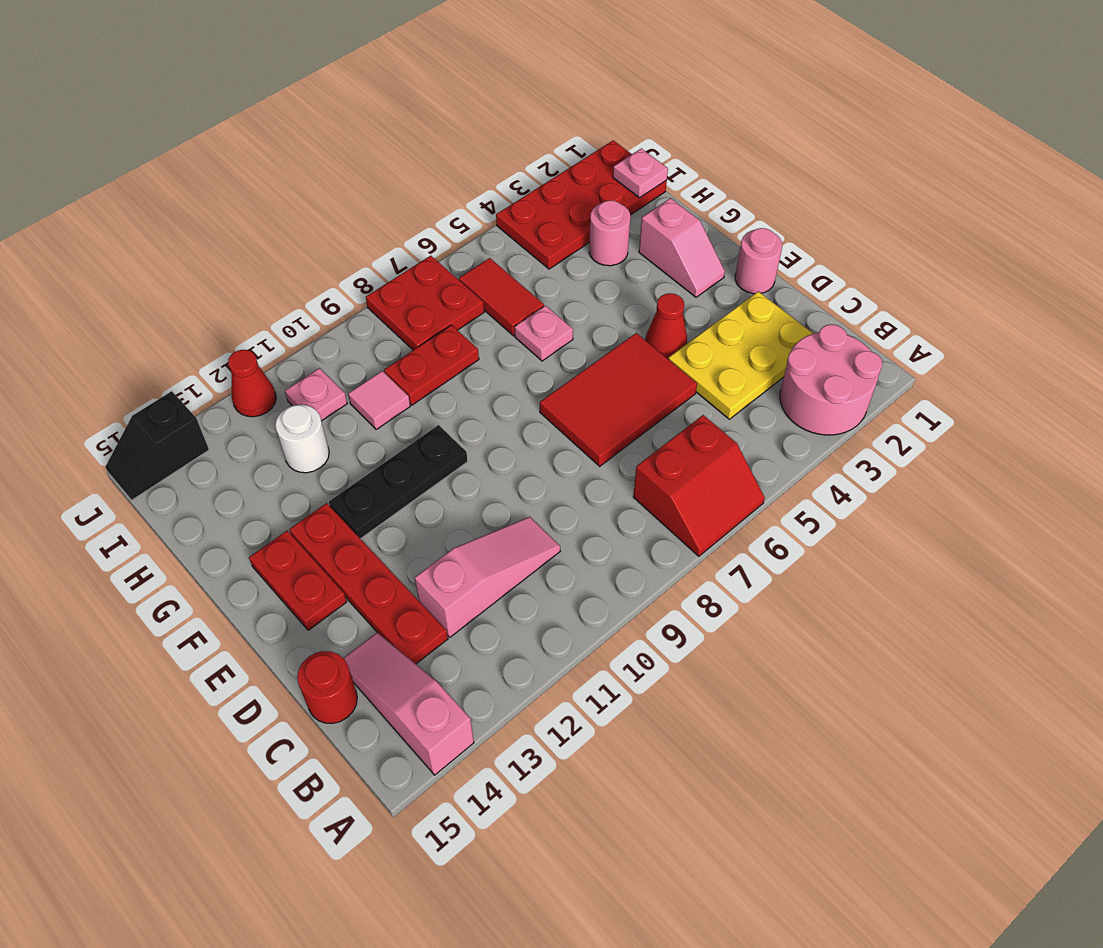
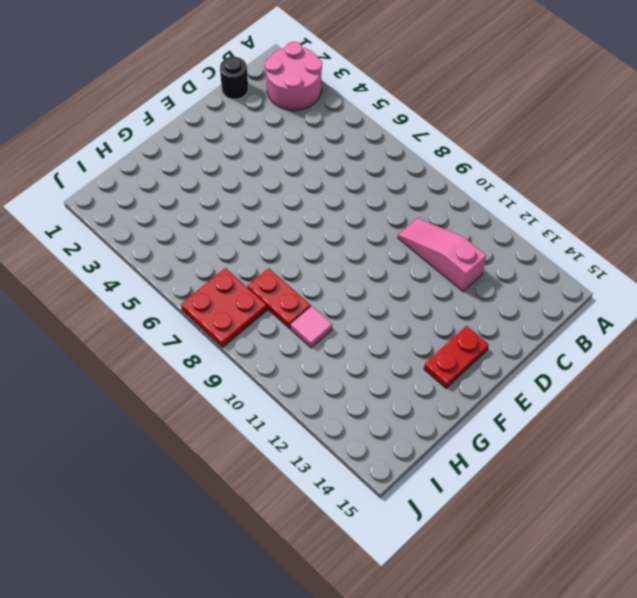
black 1x1 round brick [220,57,248,99] -> none
none -> red 2x2 slope [633,415,765,556]
none -> pink 1x3 slope [344,633,474,775]
none -> yellow 2x3 plate [668,291,813,419]

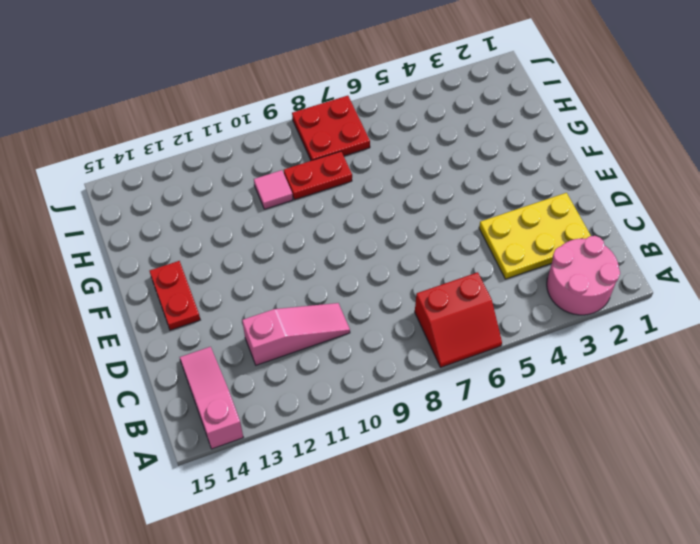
none -> red 1x4 plate [289,503,448,664]
none -> red 1x1 round brick [297,651,357,723]
none -> red 2x3 tile [540,333,697,466]

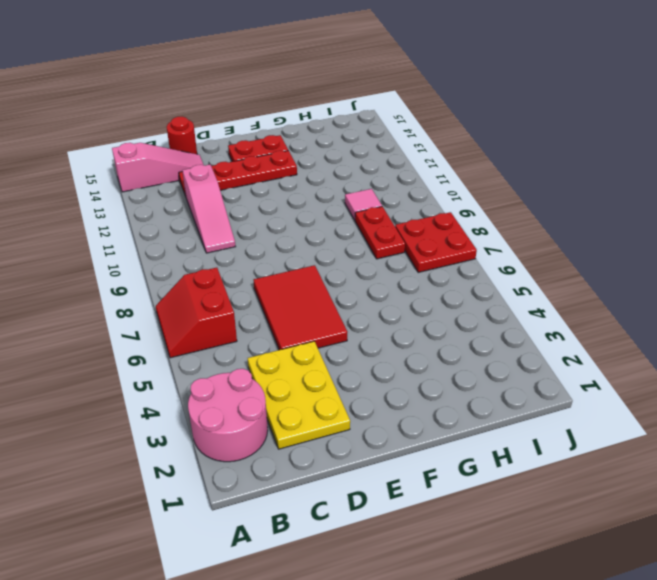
none -> pink 1x1 round brick [735,228,782,294]
none -> red 1x1 cone [646,293,687,359]
none -> pink 1x2 slope [639,198,725,297]

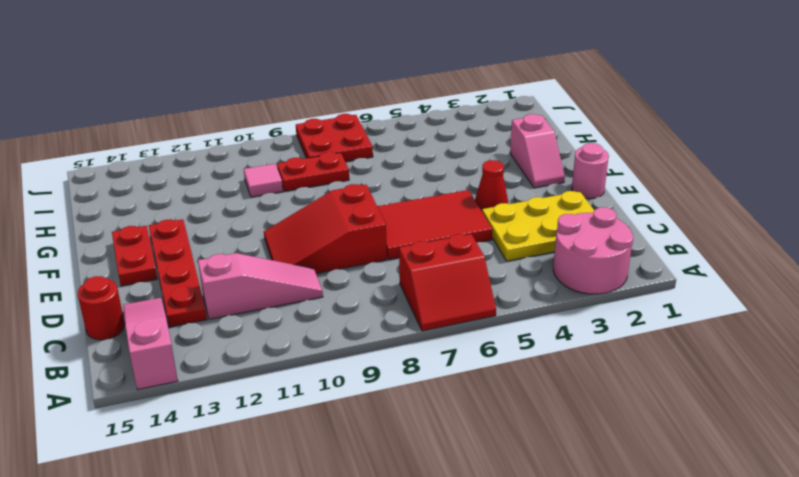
red 2x3 slope [264,184,387,273] -> none
none -> black 1x3 plate [329,425,468,539]
none -> pink 1x1 plate [515,306,573,361]
none -> pink 1x1 round brick [589,200,630,266]

